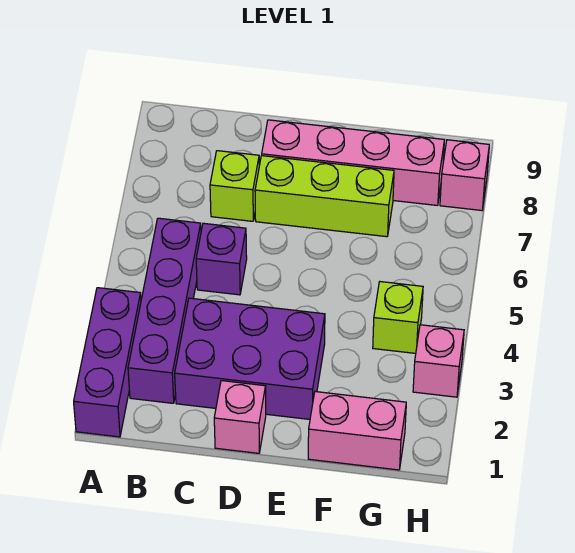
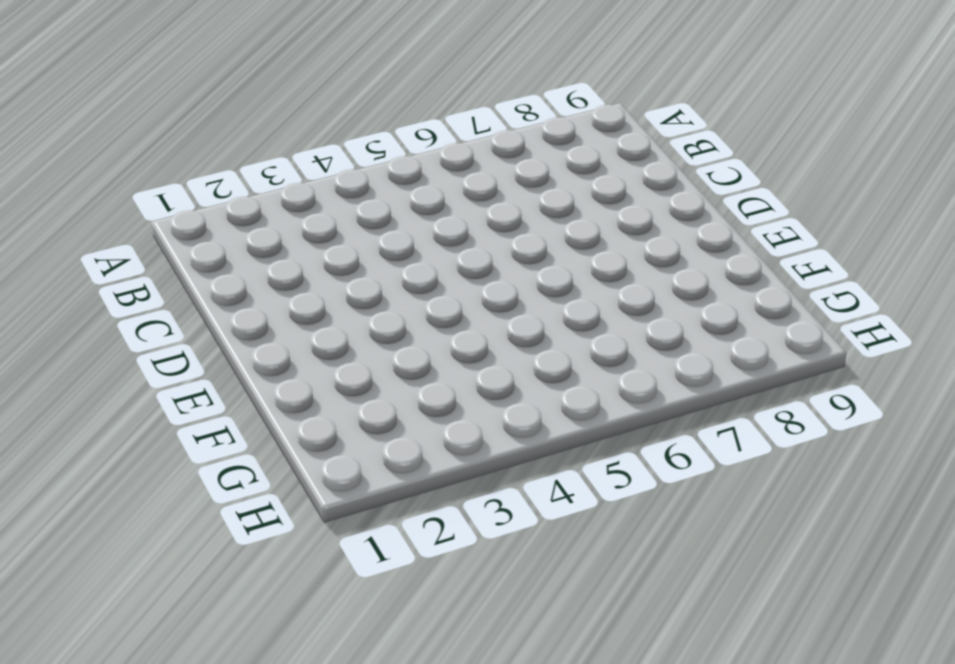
none -> purple 1x3 brick [74,288,141,437]
none -> purple 1x4 brick [128,218,201,403]
none -> purple 2x3 brick [175,298,325,419]

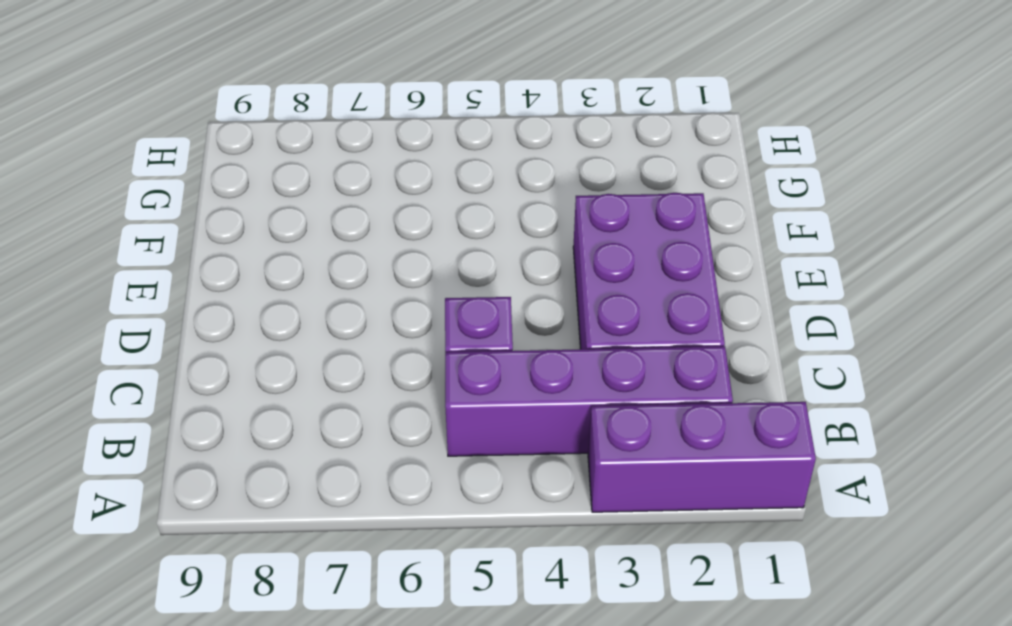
none -> lime 1x1 brick [210,151,259,221]
none -> pink 1x1 brick [214,381,266,453]
none -> lime 1x3 brick [255,156,394,237]

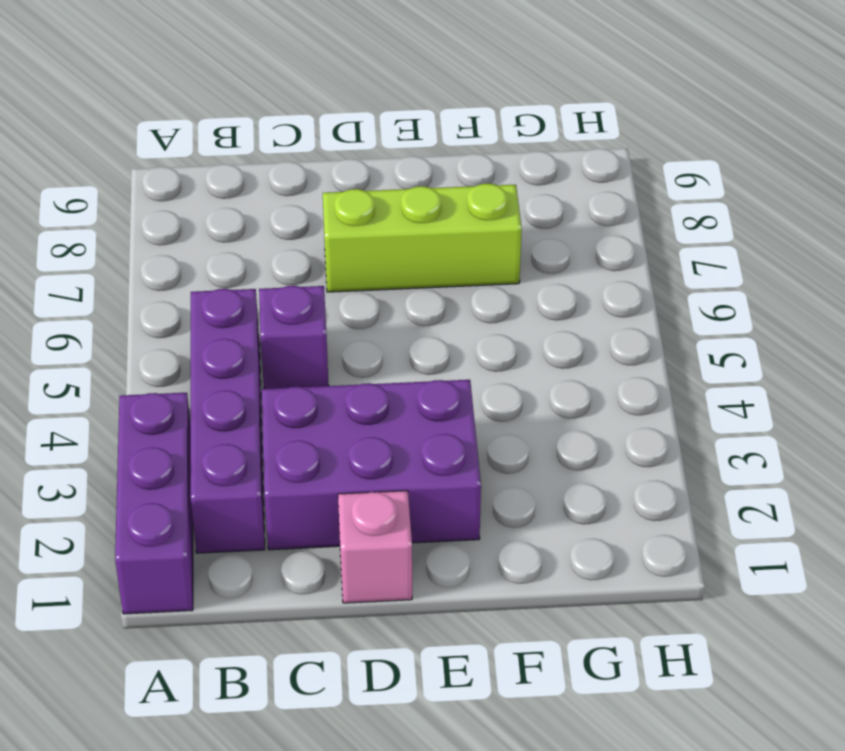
none -> lime 1x1 brick [210,151,259,221]
none -> pink 1x4 brick [262,120,444,205]
none -> pink 1x2 brick [308,392,406,470]

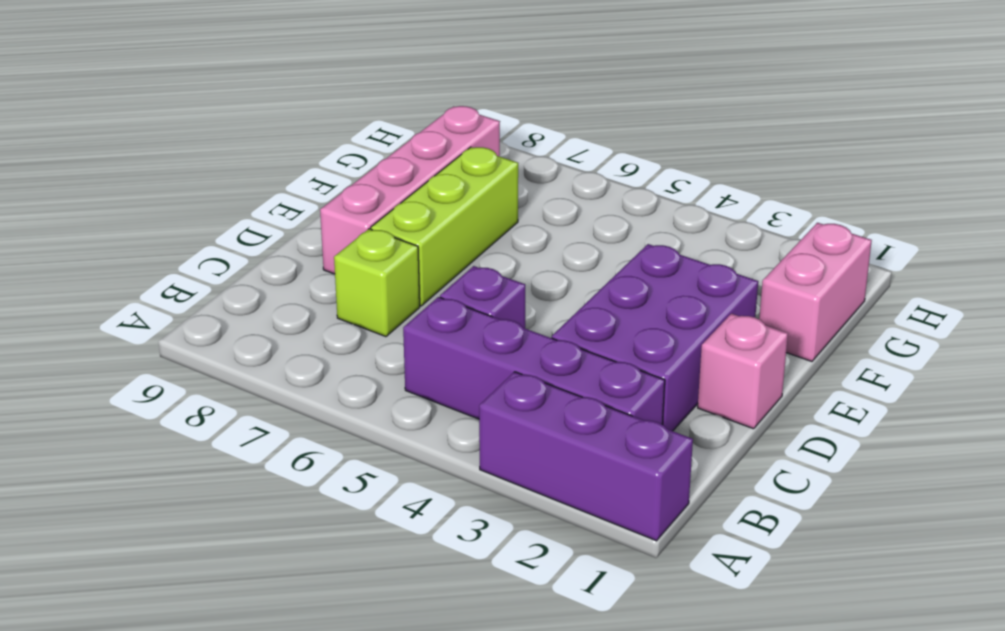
none -> lime 1x1 brick [373,282,423,353]
none -> pink 1x1 brick [413,325,464,397]
none -> pink 1x1 brick [440,140,489,210]

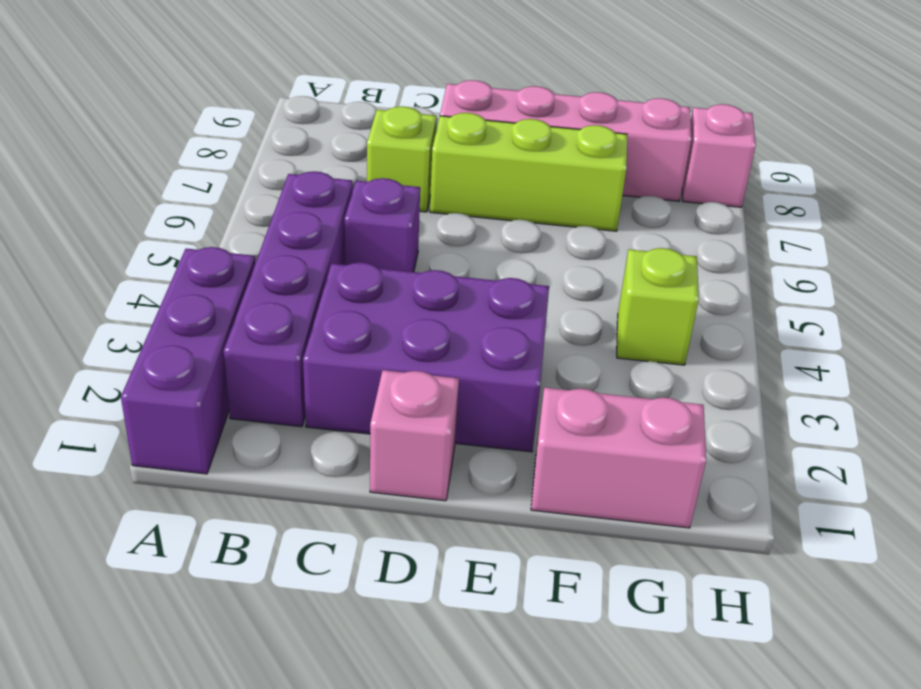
none -> pink 1x1 brick [413,325,464,397]

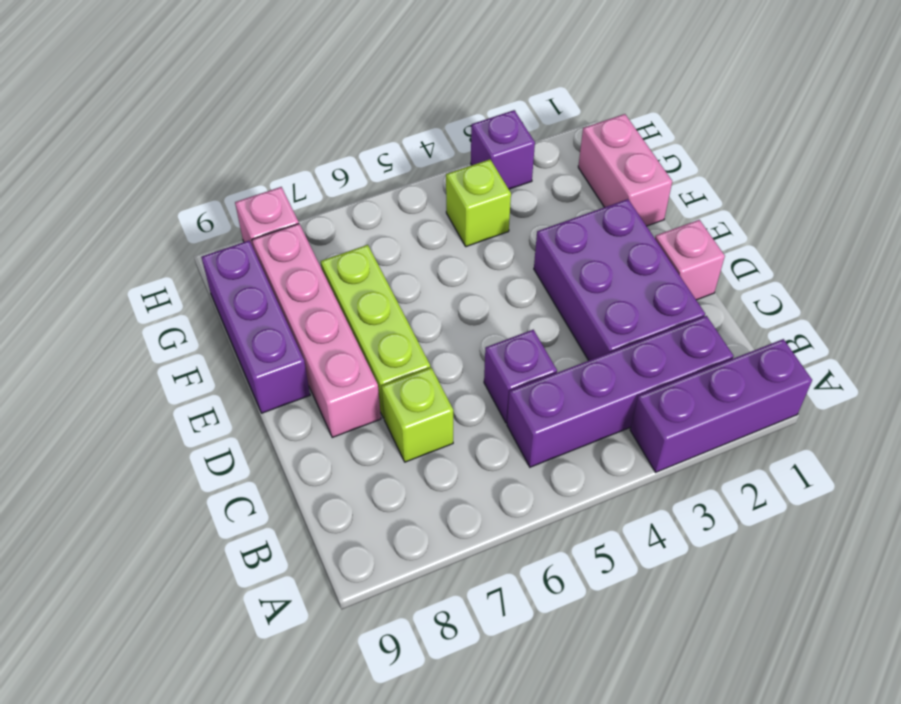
purple 1x3 brick [201,241,310,413] -> none
purple 1x1 brick [471,110,535,189] -> pink 1x1 brick [413,325,464,397]

